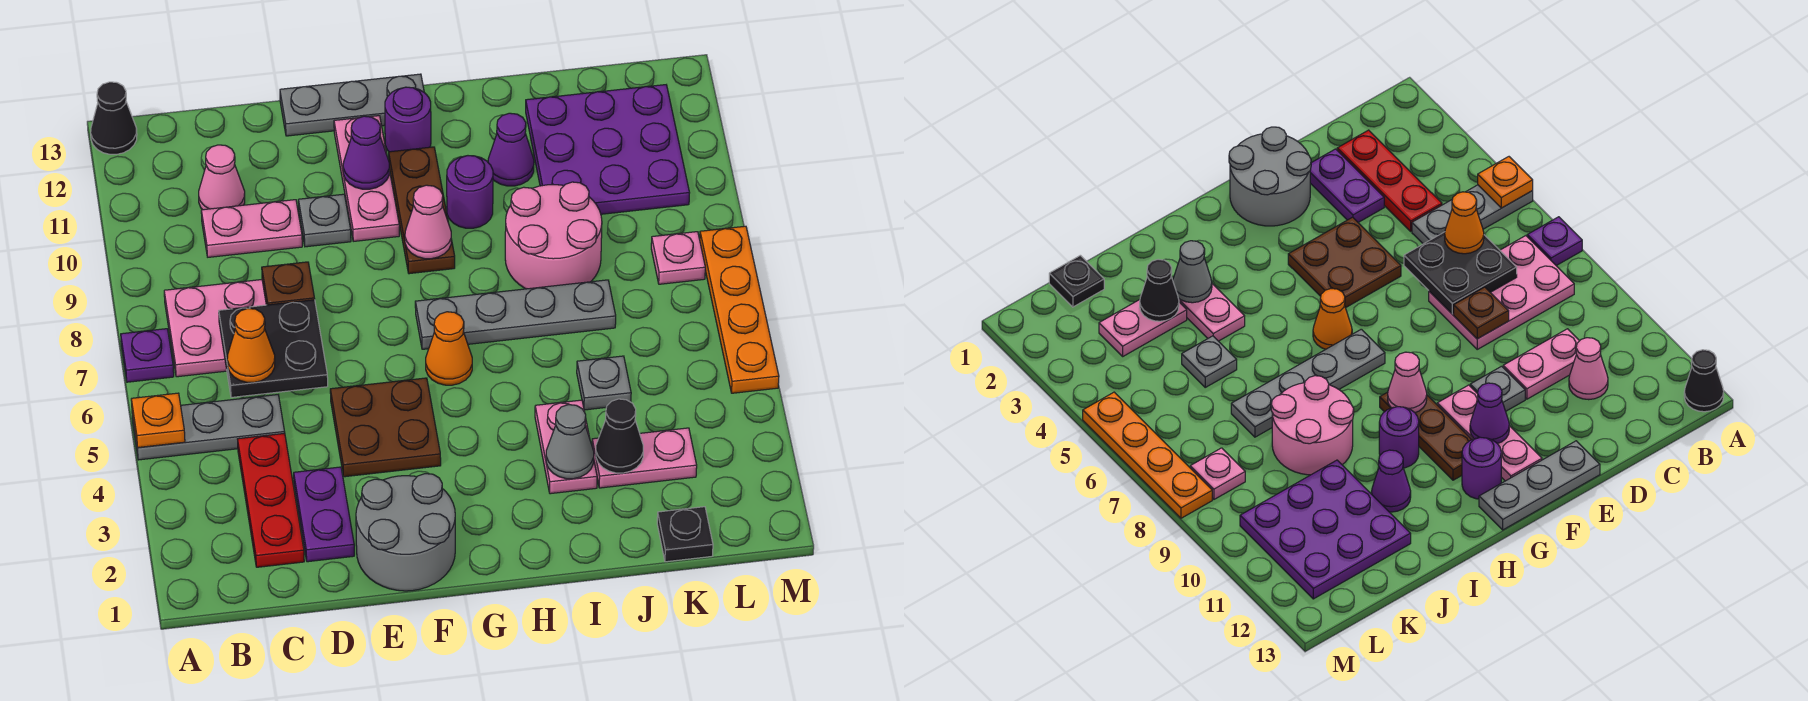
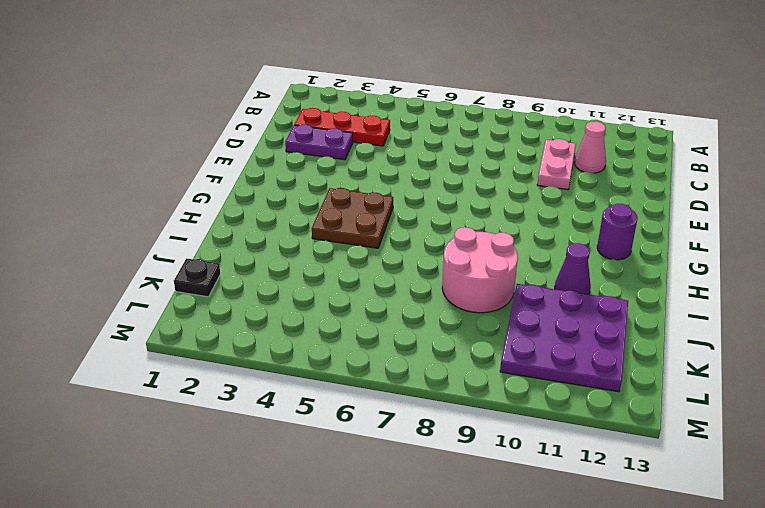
brown 2x2 plate [312,188,393,248] -> brown 2x2 plate moved to [330,378,441,477]
none -> grey 1x3 plate [132,395,285,460]
none -> purple 1x1 plate [121,329,174,382]
none -> black 1x1 cone [91,82,137,154]
none -> pink 2x3 plate [164,280,266,377]

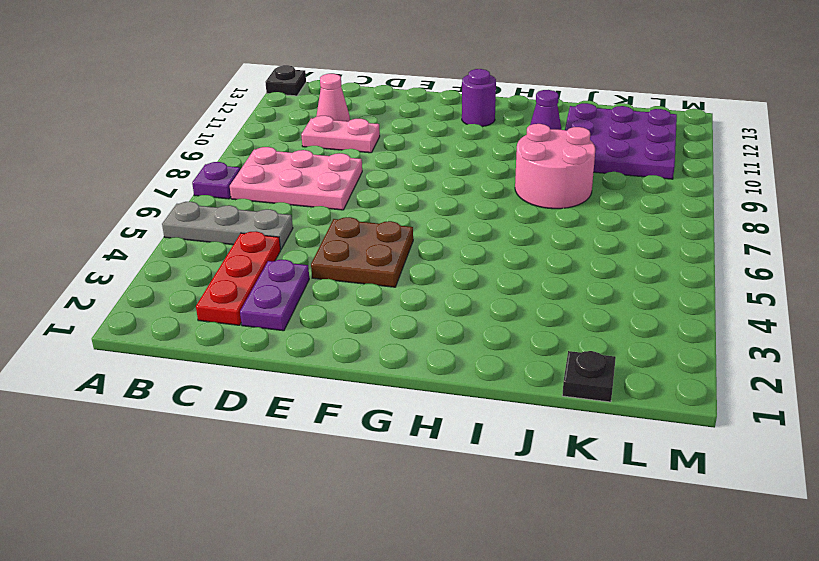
black 1x1 plate [265,65,306,96] -> black 1x1 cone [91,82,137,154]
none -> grey 2x2 round brick [356,474,455,591]
none -> grey 1x1 plate [298,194,351,247]
none -> grey 1x3 plate [280,74,424,136]
none -> pink 1x3 plate [334,116,399,241]

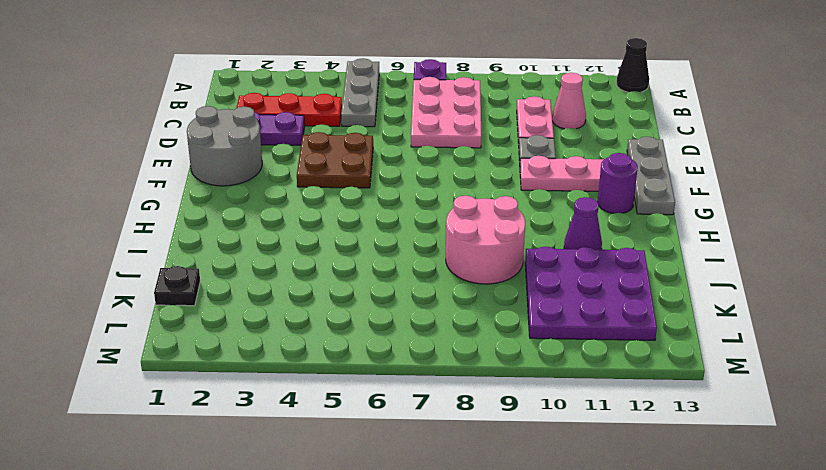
none -> orange 1x1 cone [426,312,472,385]
none -> grey 1x4 plate [415,280,616,349]
none -> brown 1x3 plate [389,147,455,274]
none -> purple 1x1 round brick [447,156,493,228]

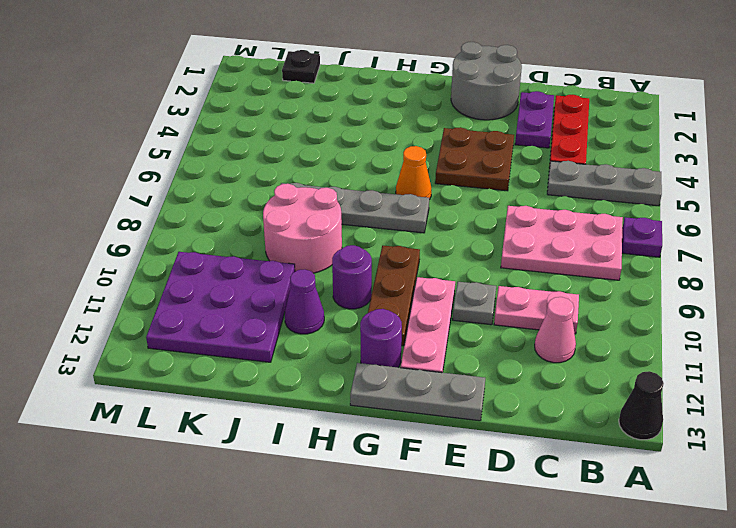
none -> pink 1x2 plate [535,400,597,494]
none -> pink 1x2 plate [592,428,697,488]
none -> grey 1x1 plate [577,356,631,410]
none -> pink 1x1 plate [651,232,705,284]

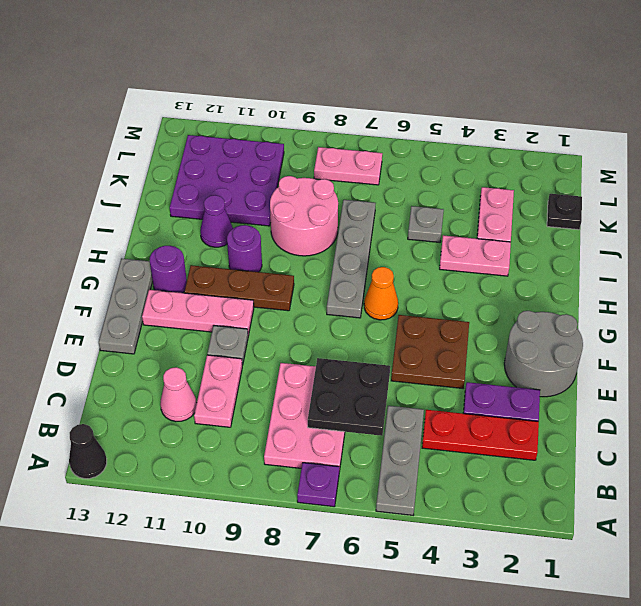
pink 1x2 plate [314,147,382,185] -> pink 1x1 plate [651,232,705,284]
none -> orange 1x4 plate [700,226,779,393]
none -> orange 1x1 plate [131,393,185,448]
none -> brown 1x1 plate [262,262,315,305]
none -> purple 1x1 cone [343,116,389,189]

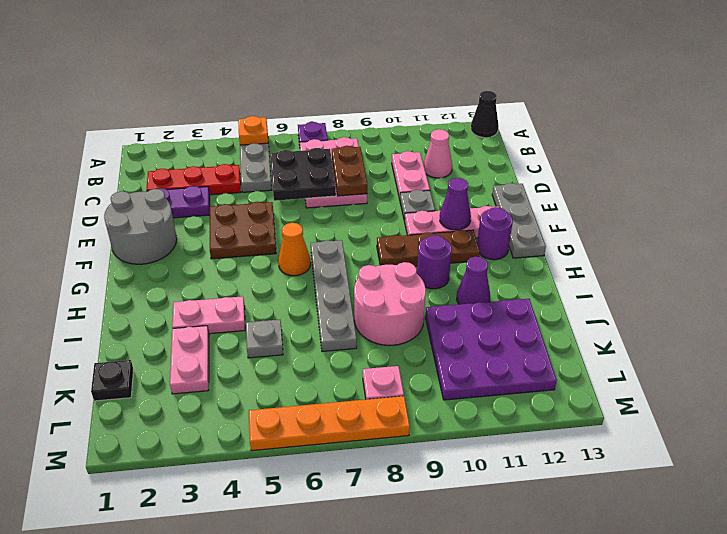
brown 1x2 plate [332,146,367,196] -> brown 1x1 plate [262,262,315,305]
none -> pink 1x1 cone [405,185,451,259]
none -> grey 1x1 cone [546,405,594,479]
none -> black 1x1 cone [596,399,643,473]
none -> orange 1x1 cone [227,308,275,382]

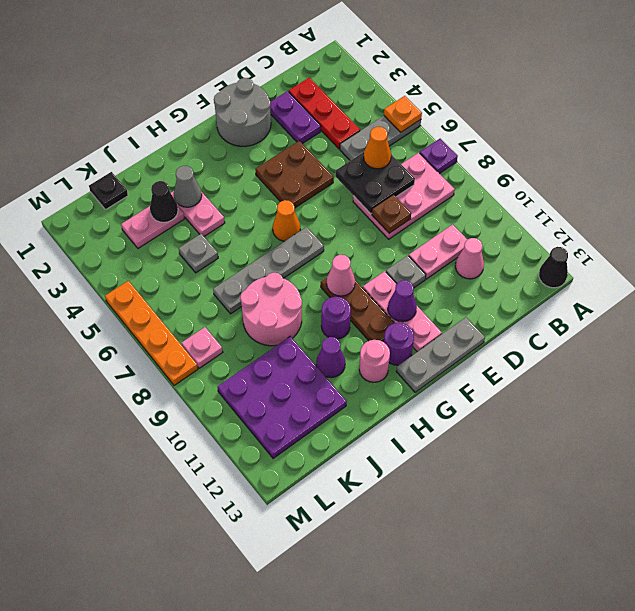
pink 1x1 round brick [359,340,390,382] -> none

